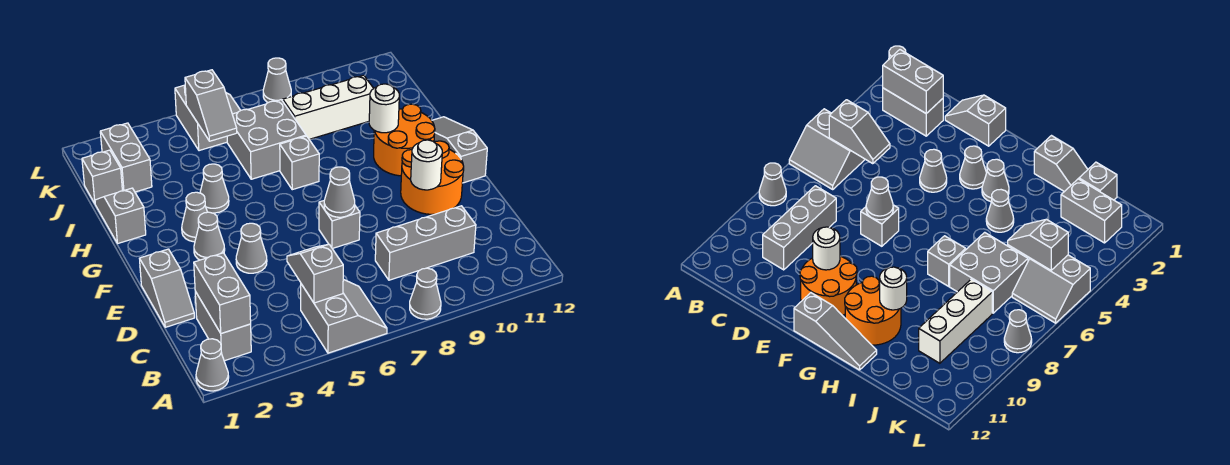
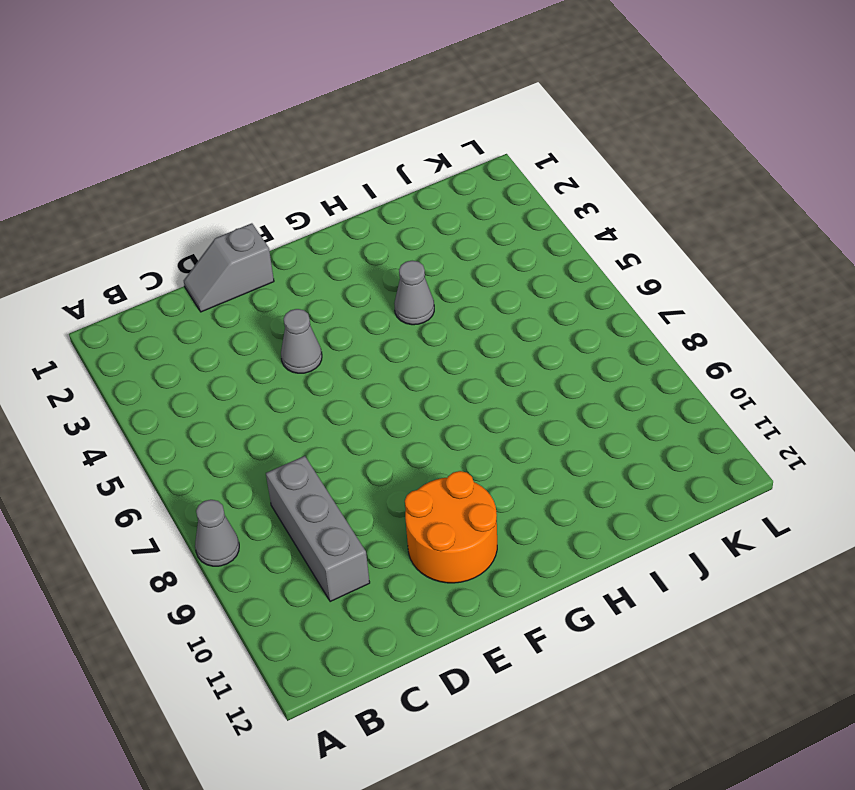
none -> grey 1x1 cone [196,339,229,391]
none -> grey 2x2 slope [301,279,387,353]
none -> grey 1x2 brick [195,292,251,361]

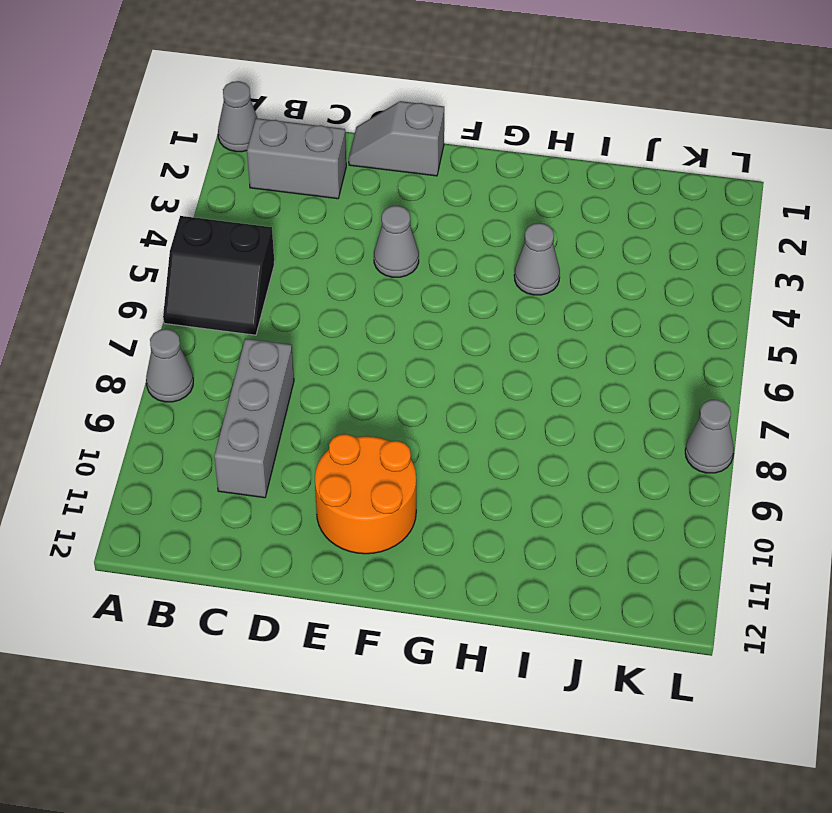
black 2x2 slope [163,216,275,335] -> grey 2x2 slope [301,279,387,353]
none -> grey 1x1 brick [319,201,360,249]
none -> grey 1x1 cone [194,212,225,260]
none -> grey 1x3 slope [432,117,487,183]

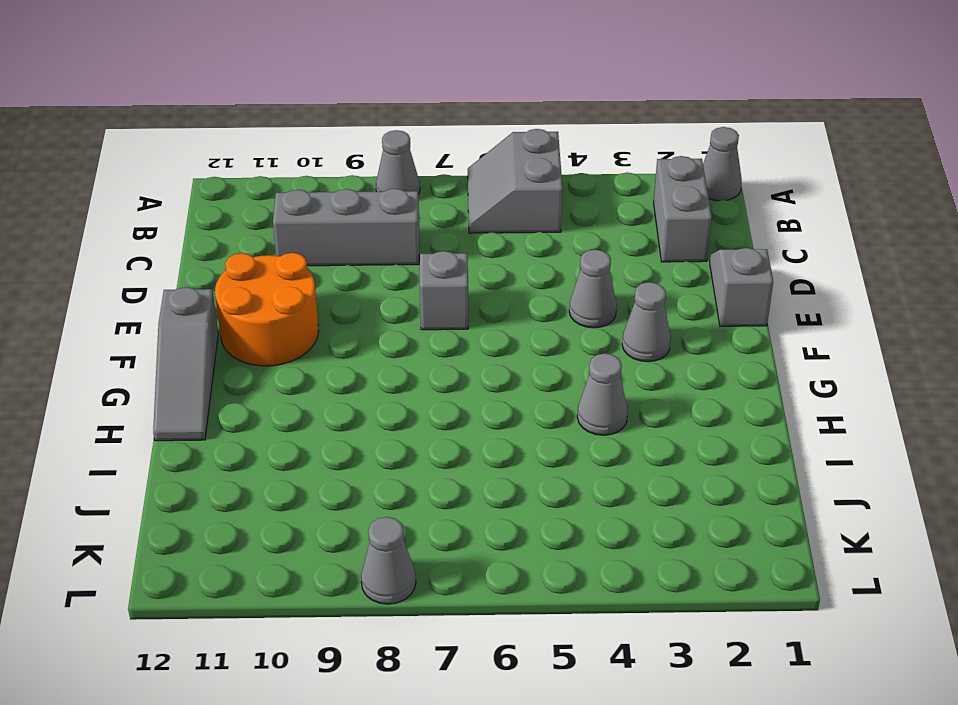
none -> grey 1x1 cone [182,192,207,242]
none -> orange 2x2 round brick [374,104,435,176]
none -> grey 1x2 slope [95,188,146,243]

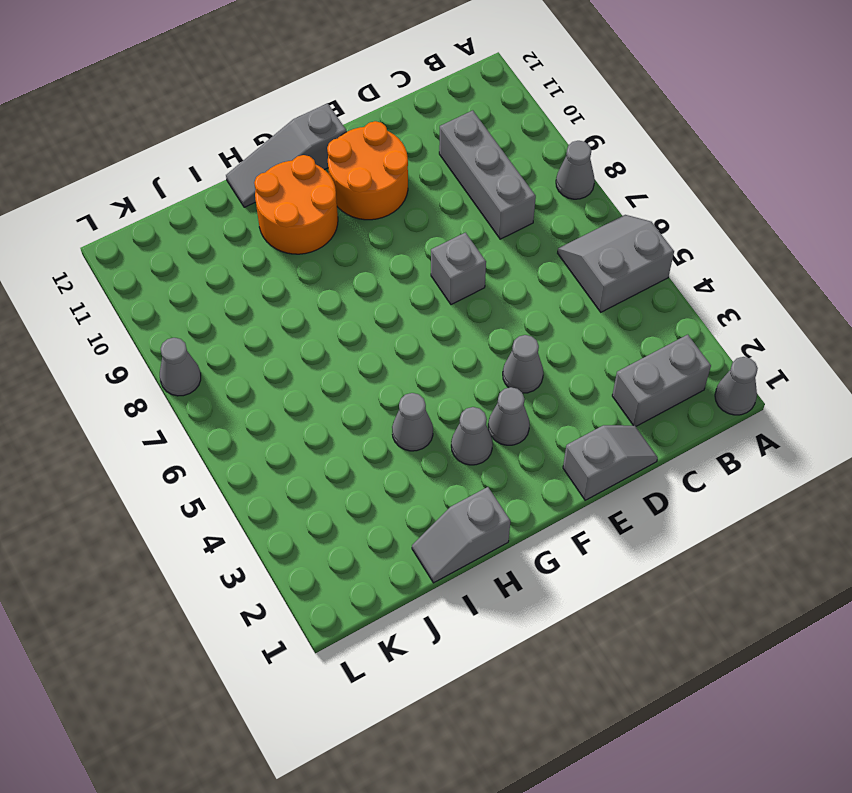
none -> grey 1x1 brick [280,136,319,190]
none -> grey 2x2 brick [227,100,306,179]
none -> grey 1x1 brick [82,150,122,203]

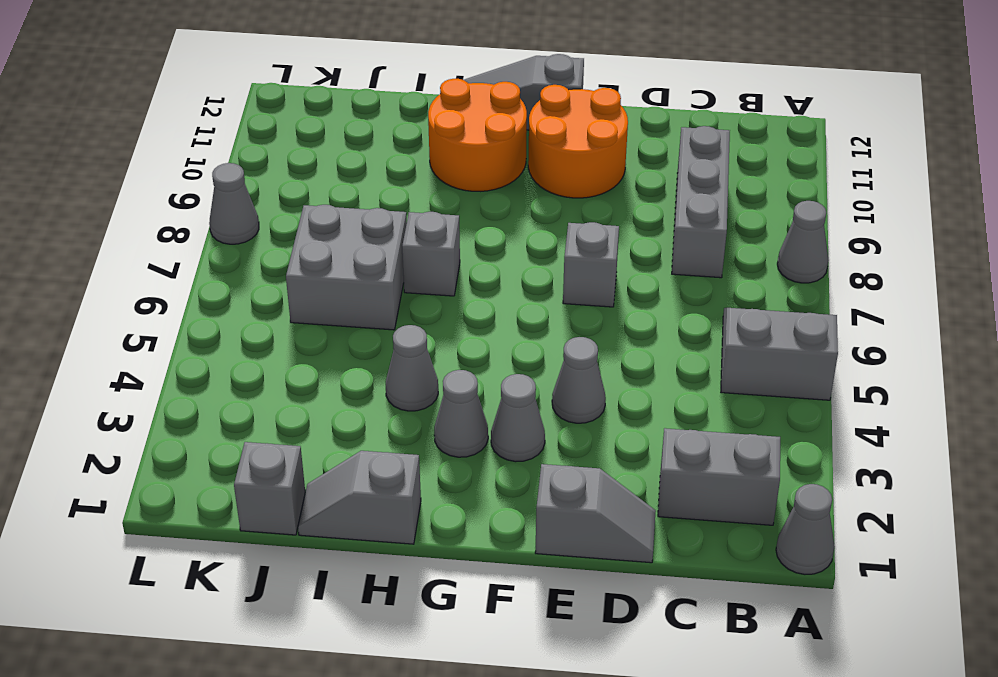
none -> grey 1x2 brick [100,123,152,192]
none -> white 1x3 brick [283,75,374,139]
none -> grey 2x2 slope [175,85,241,151]

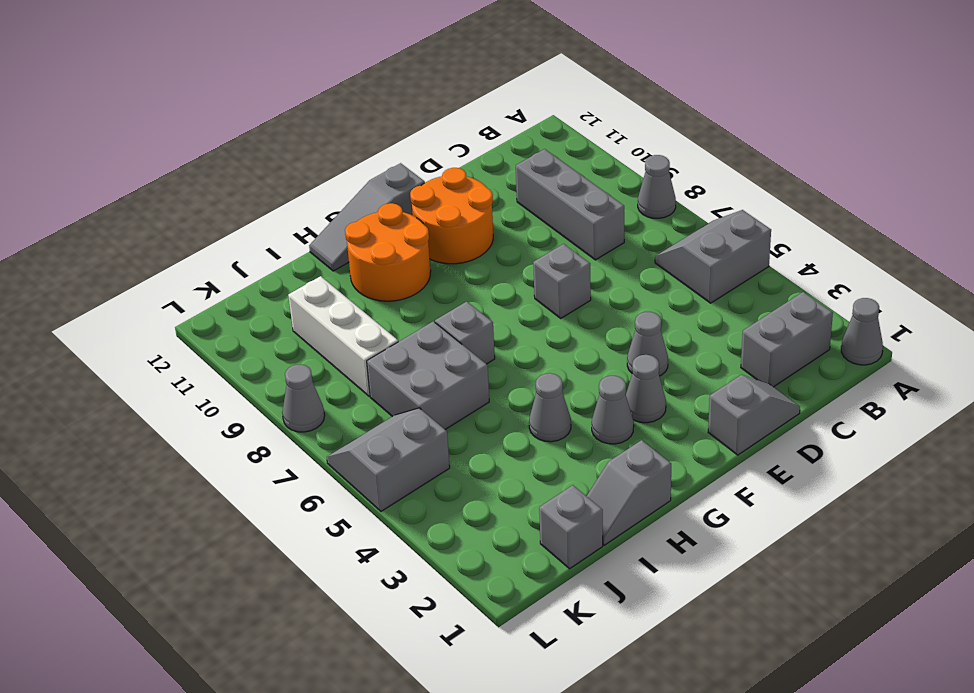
none -> grey 1x2 brick [100,123,152,192]
none -> grey 1x2 brick [194,253,251,334]
none -> grey 1x2 slope [287,244,343,303]

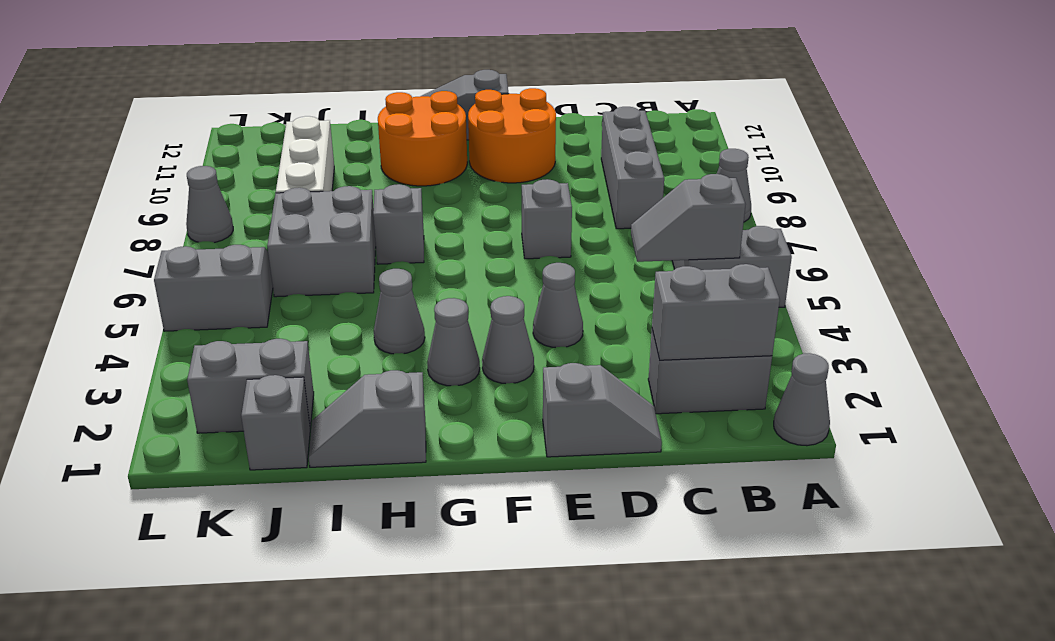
none -> grey 1x1 cone [324,167,355,217]
none -> white 1x1 round brick [411,140,442,190]
none -> white 1x1 round brick [369,84,399,133]

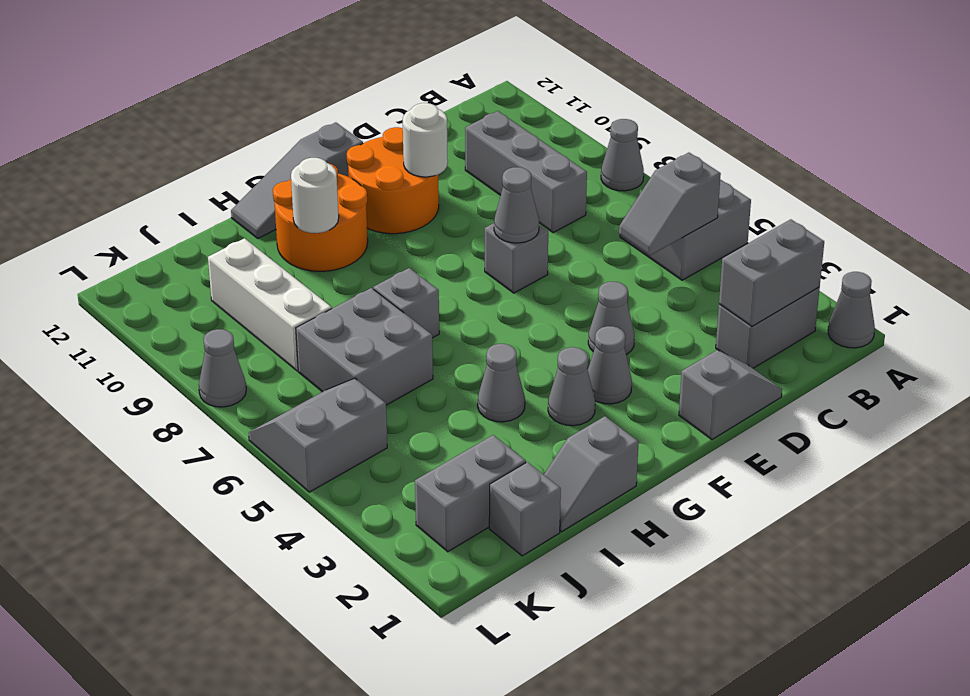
none -> grey 1x2 slope [185,70,237,141]

